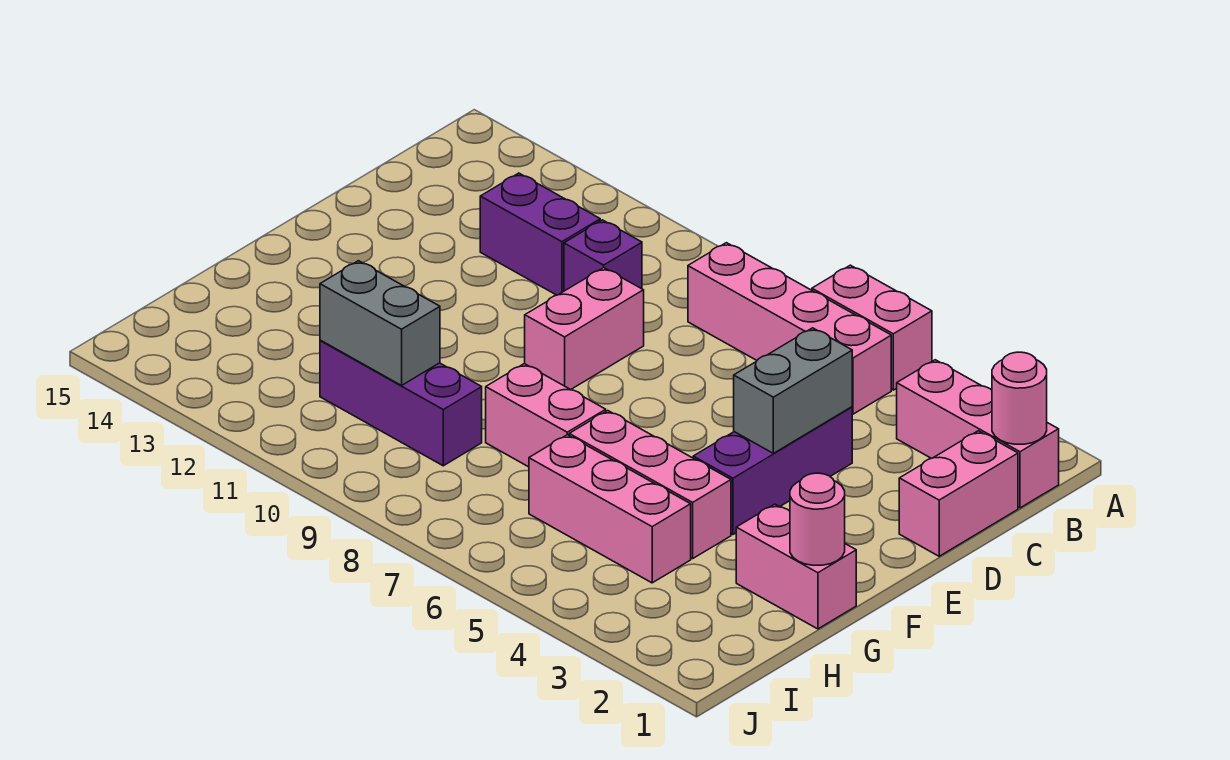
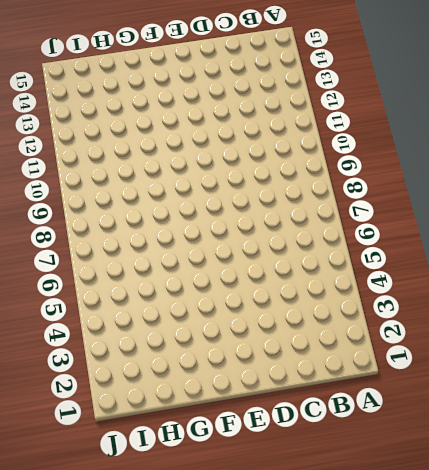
none -> pink 1x2 brick [812,265,932,390]
none -> pink 1x3 brick [897,360,1059,508]
none -> pink 1x4 brick [688,243,891,414]

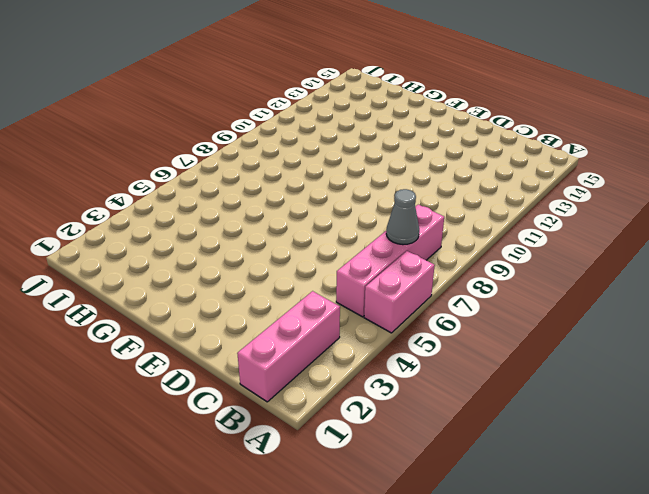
grey 1x1 cone [386,189,419,245] -> none
none -> pink 1x2 brick [899,431,1018,556]
none -> purple 1x1 brick [564,220,642,291]
none -> purple 1x2 brick [480,173,600,295]

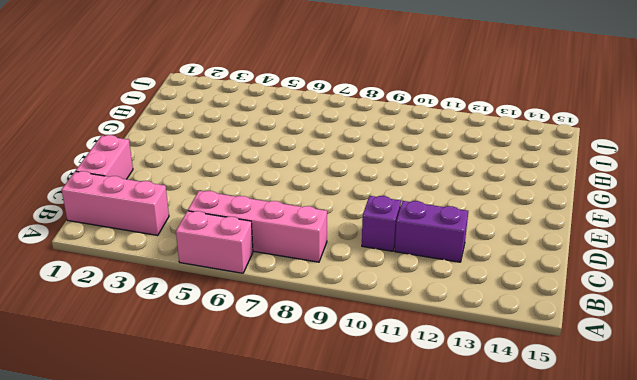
none -> purple 1x3 brick [693,407,852,534]
none -> pink 1x2 brick [525,268,644,390]
none -> pink 1x2 brick [736,504,856,629]

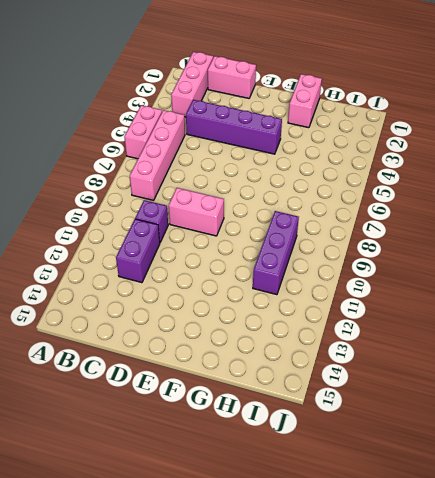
purple 1x4 brick [186,100,282,154] -> purple 1x3 brick [693,407,852,534]
none -> pink 1x3 brick [569,411,731,559]
none -> pink 1x2 brick [486,364,606,467]
none -> pink 1x3 brick [529,435,691,583]

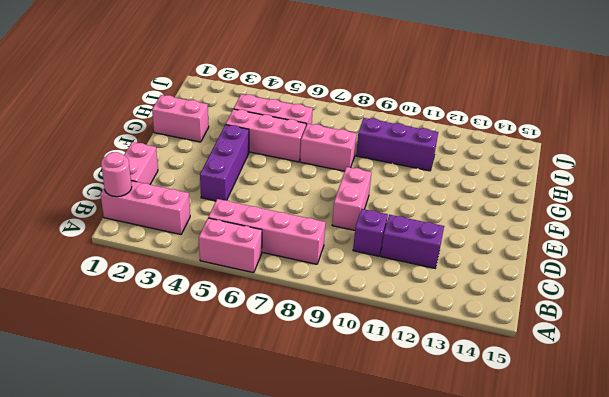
none -> grey 1x2 brick [734,328,852,453]
none -> pink 1x1 round brick [790,473,845,565]
none -> grey 1x2 brick [320,261,440,385]

